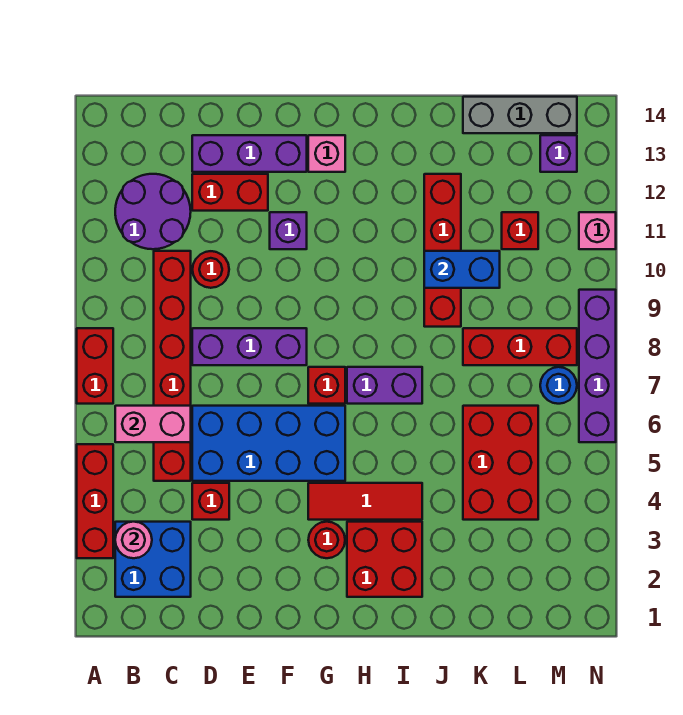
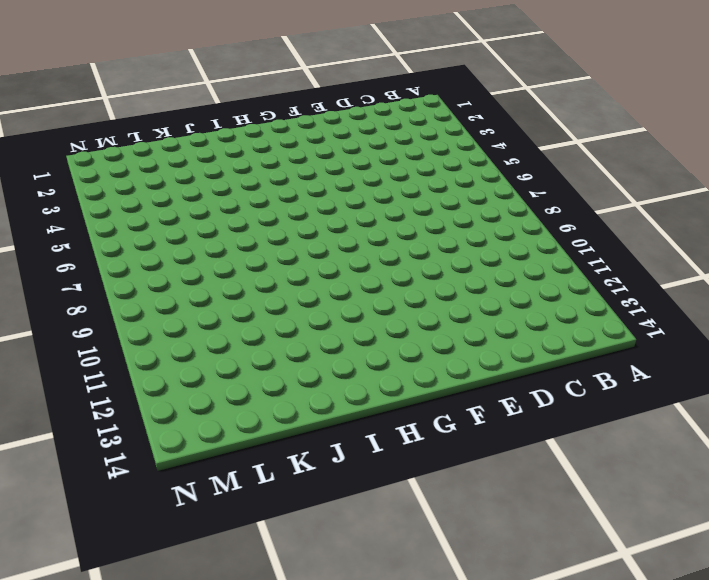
none -> red 1x3 brick [77,444,113,558]
none -> red 1x2 brick [77,328,113,404]
none -> blue 2x2 brick [115,522,191,597]
none -> purple 2x2 round brick [115,174,191,249]

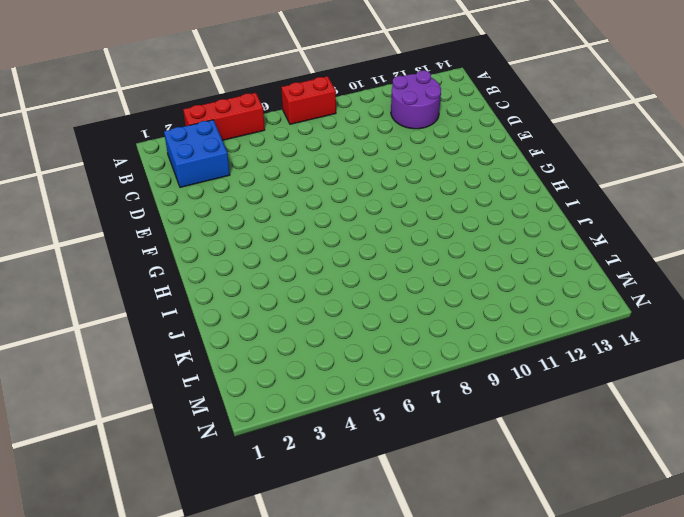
none -> red 1x6 brick [154,251,191,481]
none -> red 1x1 brick [192,483,229,520]
none -> blue 2x4 brick [192,406,345,481]
none -> purple 1x3 brick [192,328,307,365]

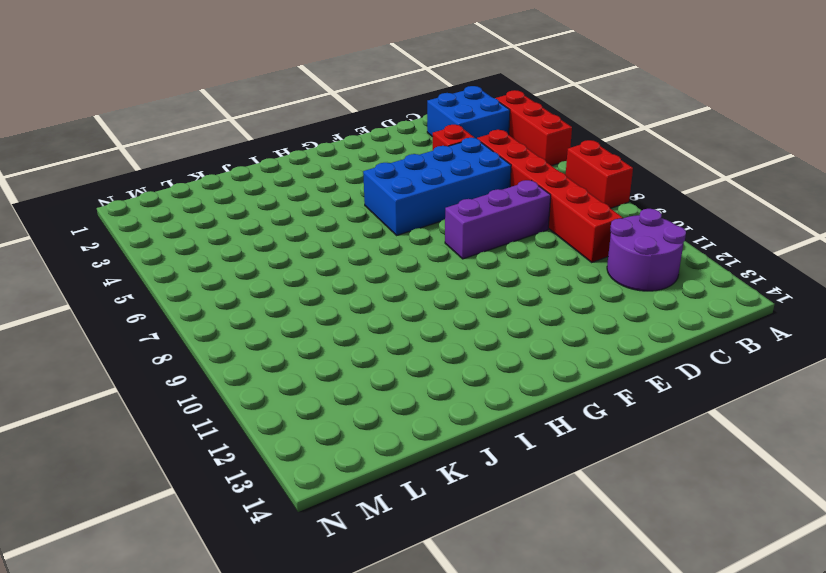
none -> red 1x1 round brick [193,251,229,288]
none -> red 1x2 brick [192,174,268,211]
none -> purple 1x3 brick [192,135,307,172]
none -> purple 1x1 brick [270,212,307,249]

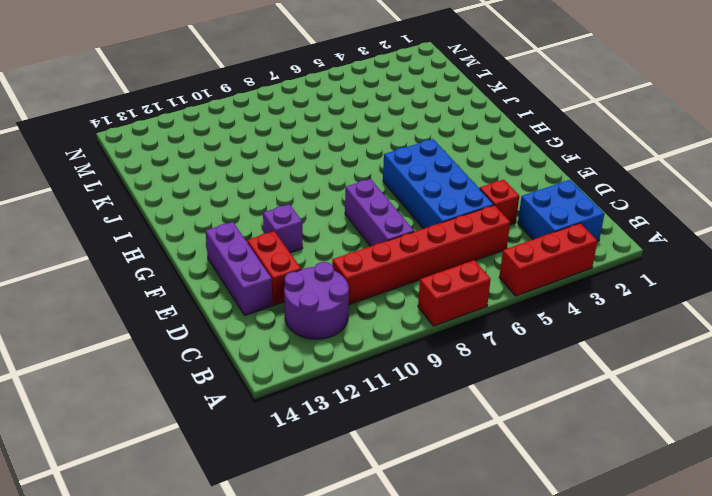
none -> red 1x1 round brick [193,251,229,288]
none -> red 1x1 round brick [308,522,345,558]
none -> red 1x3 tile [308,483,422,520]
none -> red 1x1 brick [308,367,345,404]

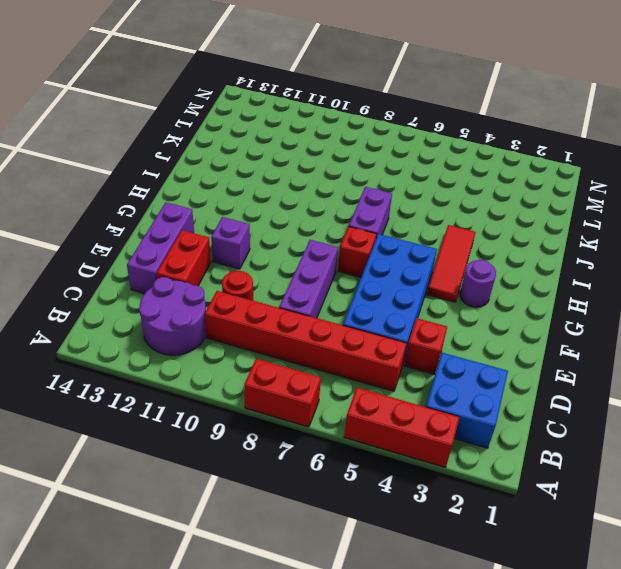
purple 1x1 round brick [460,260,496,307] -> red 1x1 round brick [308,522,345,558]
none -> pink 1x1 brick [308,135,345,172]
none -> red 2x2 brick [347,522,422,597]
none -> red 1x4 brick [424,174,461,327]
none -> red 2x3 brick [463,406,538,520]

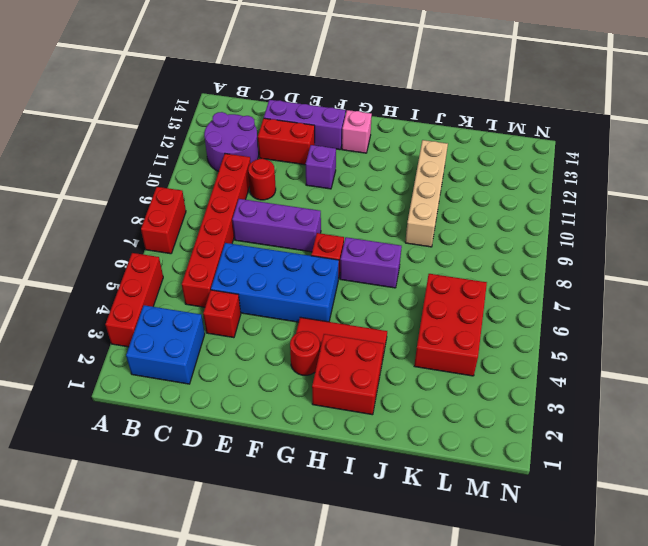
tan 1x4 brick [405,140,448,247] -> red 1x4 brick [424,174,461,327]
none -> red 1x3 brick [463,328,577,365]
none -> grey 1x3 brick [463,97,577,133]
none -> red 1x1 brick [502,212,538,249]
none -> blue 1x1 round brick [540,367,577,404]

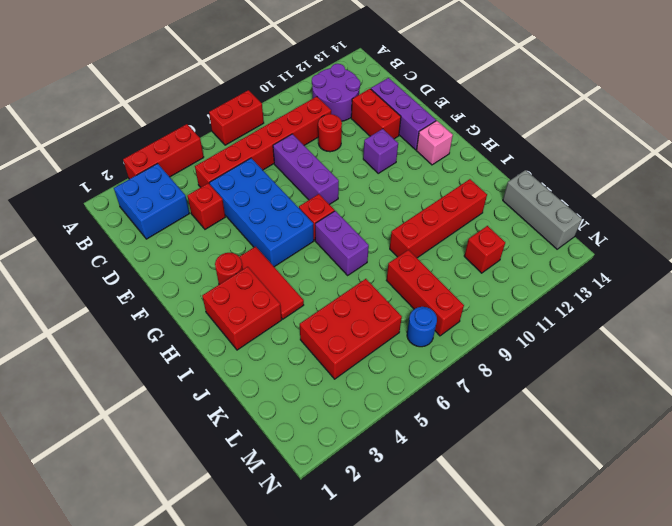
none -> purple 1x1 brick [540,135,577,172]
none -> purple 1x4 brick [579,290,616,442]
none -> pink 1x1 brick [579,212,616,249]
none -> pink 1x1 round brick [115,522,152,558]

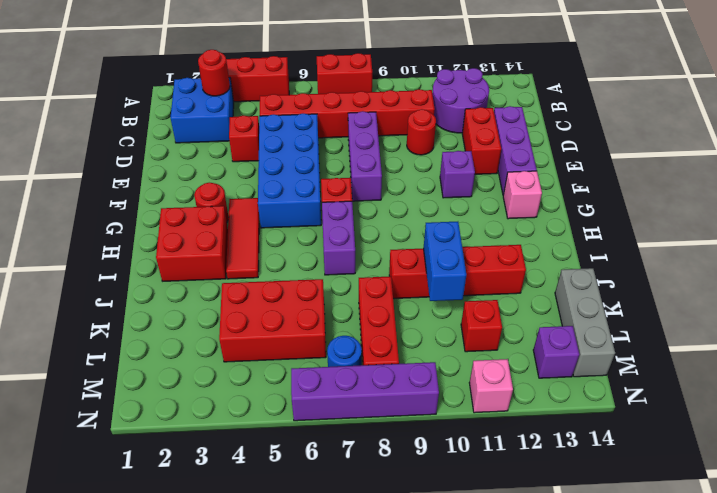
red 1x1 round brick [198,50,230,96] -> pink 1x1 round brick [115,522,152,558]
none -> pink 1x2 brick [115,406,191,442]

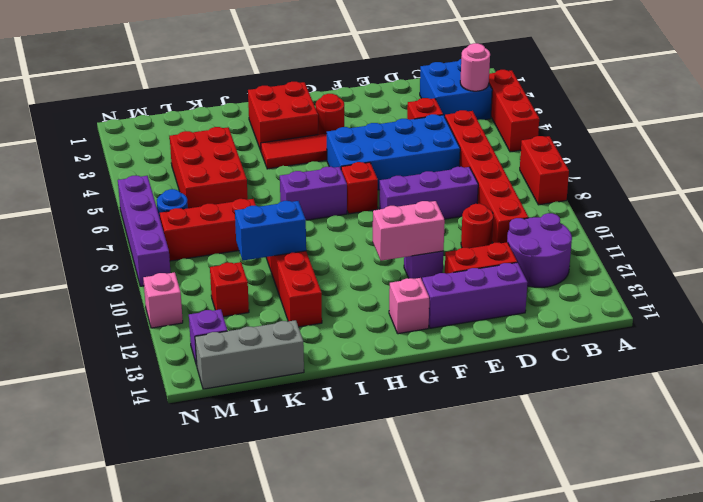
pink 1x2 brick [373,201,445,261] -> pink 1x2 brick moved to [115,406,191,442]

